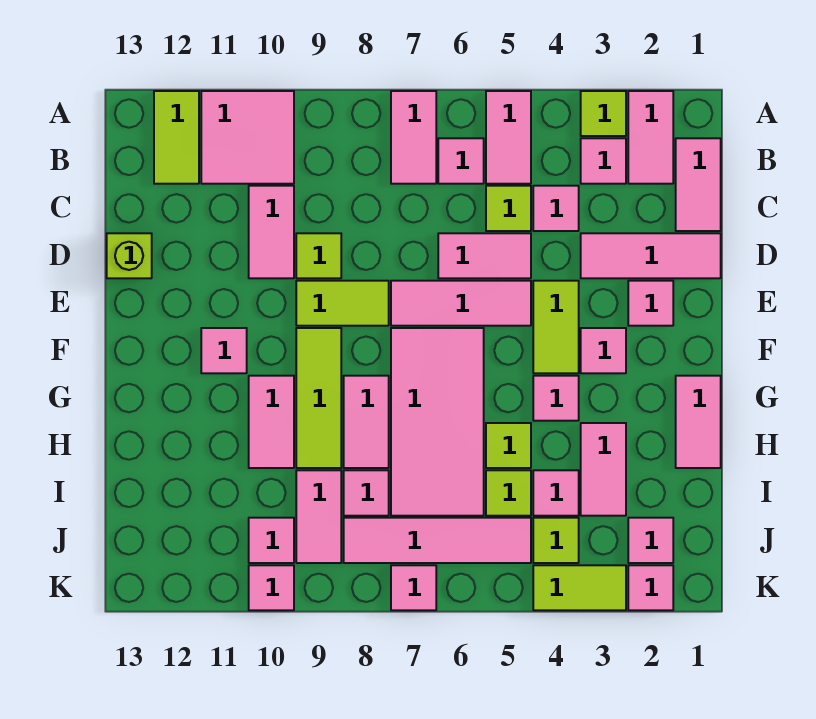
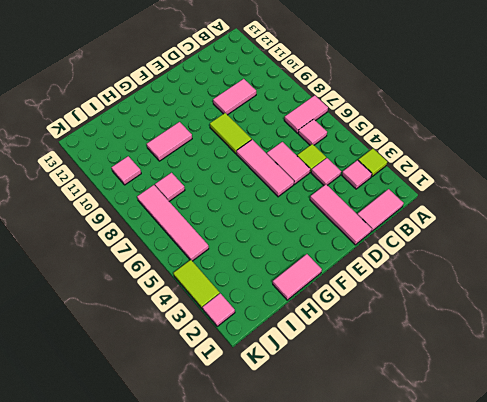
none -> pink 1x2 tile [628,91,673,184]
none -> pink 1x2 tile [486,91,531,184]
none -> pink 2x2 tile [201,91,294,184]
none -> lime 1x2 tile [154,91,199,184]

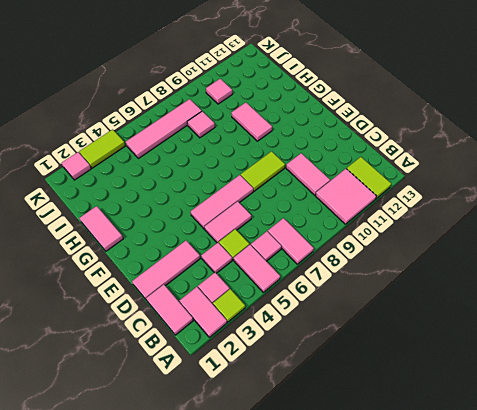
none -> lime 1x1 tile [296,233,341,278]
none -> lime 1x1 brick [107,233,152,278]
none -> pink 1x1 tile [628,281,673,326]
none -> lime 1x2 tile [533,281,579,373]

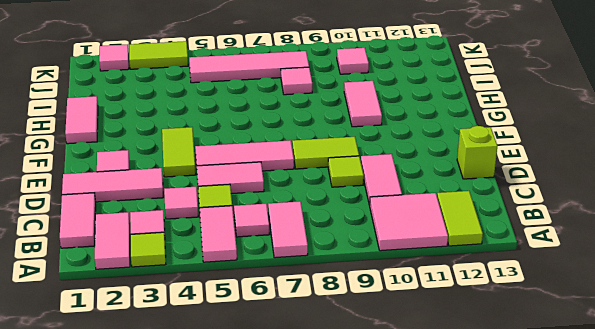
none -> pink 1x1 tile [581,328,626,373]
none -> pink 2x4 tile [391,328,484,516]
none -> lime 1x3 tile [296,328,341,468]
none -> pink 1x1 tile [201,328,247,373]

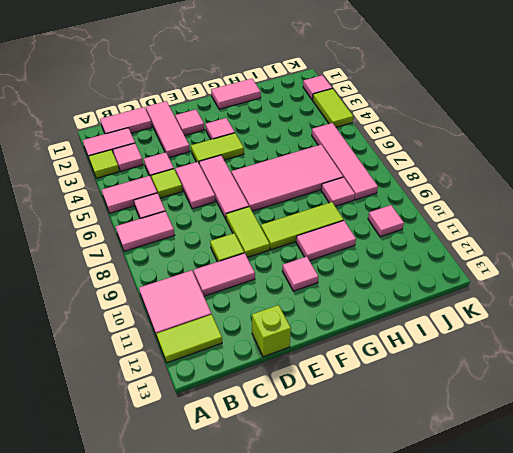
none -> pink 1x1 tile [533,376,579,421]
none -> pink 1x2 tile [344,376,389,468]
none -> pink 1x2 tile [581,423,626,516]
none -> lime 1x1 tile [486,423,531,468]

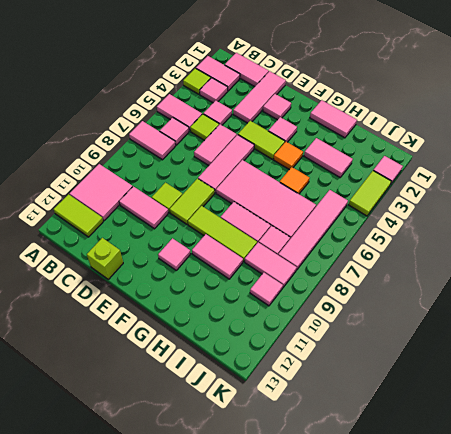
orange 1x1 tile [273,142,303,170] -> pink 1x1 tile [533,376,579,421]
orange 1x1 tile [280,167,309,194] -> lime 1x1 tile [486,423,531,468]
none -> pink 1x1 tile [533,470,579,516]
none -> lime 1x1 tile [486,470,531,516]
none -> pink 1x1 tile [628,518,673,563]
none -> lime 1x1 tile [533,518,579,563]

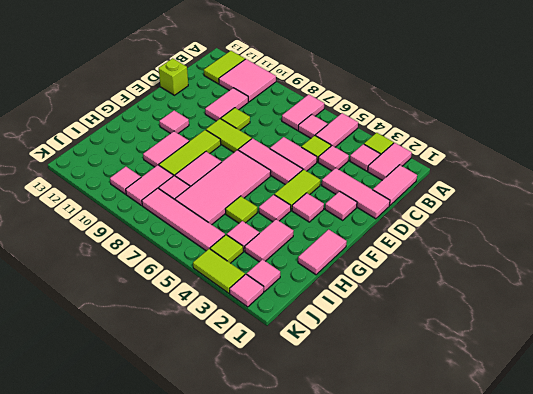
none -> lime 1x1 tile [486,470,531,516]
none -> pink 1x1 tile [391,565,436,610]
none -> pink 1x1 tile [249,565,294,610]

